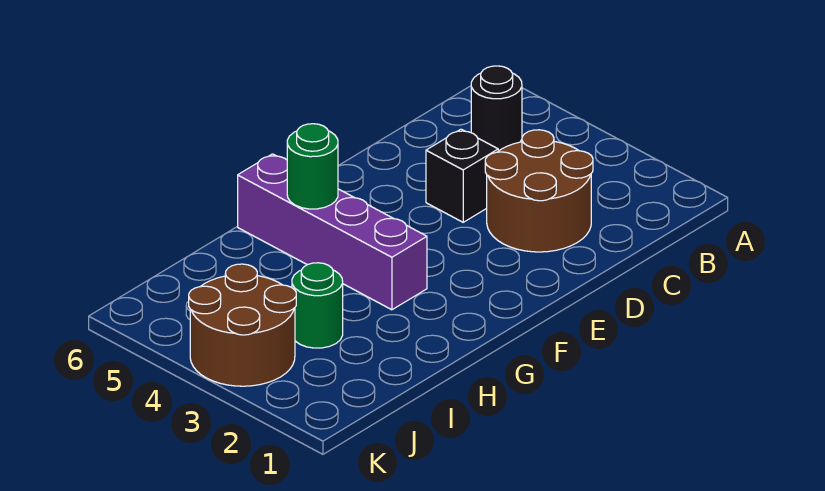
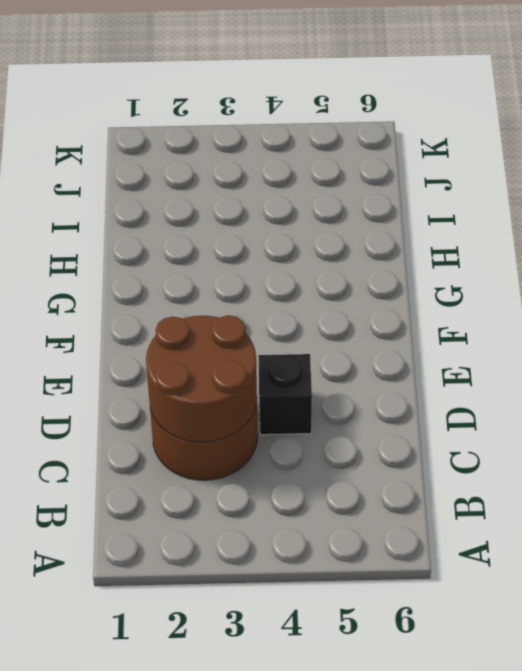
brown 2x2 round brick [146,315,257,442] -> brown 2x2 round brick moved to [189,264,296,386]
none -> black 1x1 round brick [471,66,522,151]
none -> purple 1x4 brick [238,154,427,310]

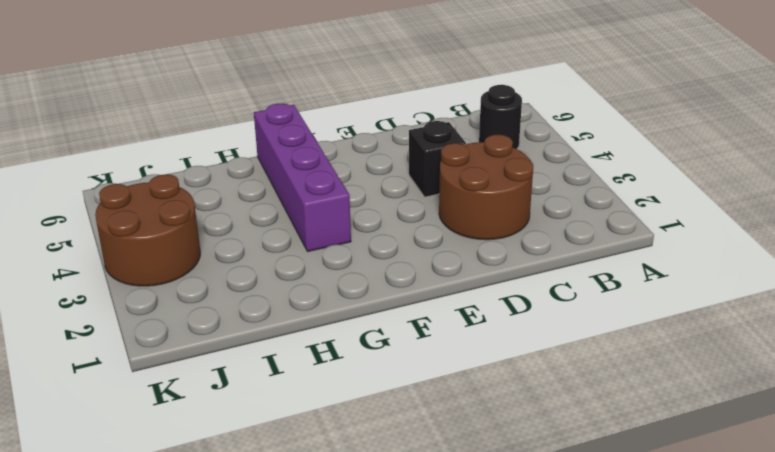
none -> green 1x1 round brick [292,263,343,348]
none -> green 1x1 round brick [287,124,338,209]

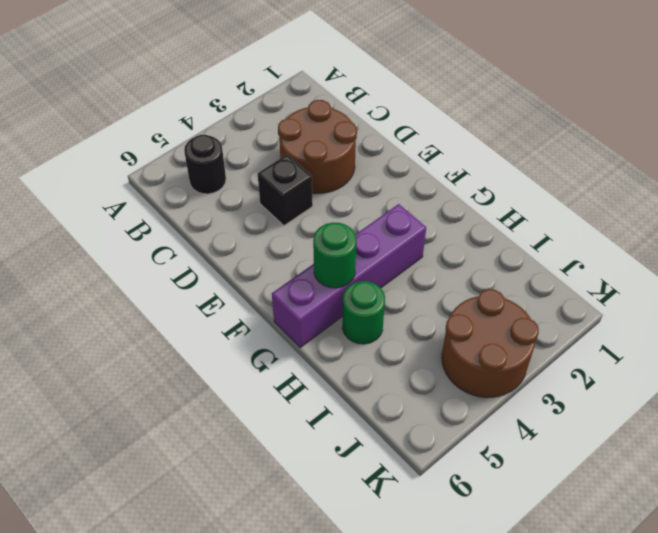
green 1x1 round brick [342,281,385,344] -> green 1x1 round brick moved to [292,263,343,348]

